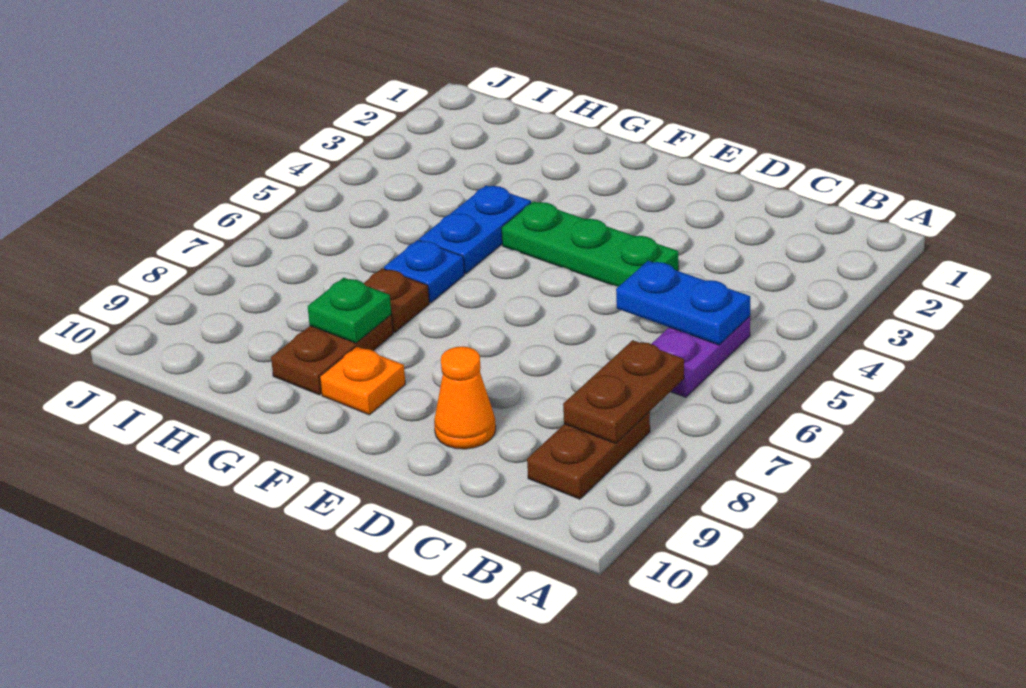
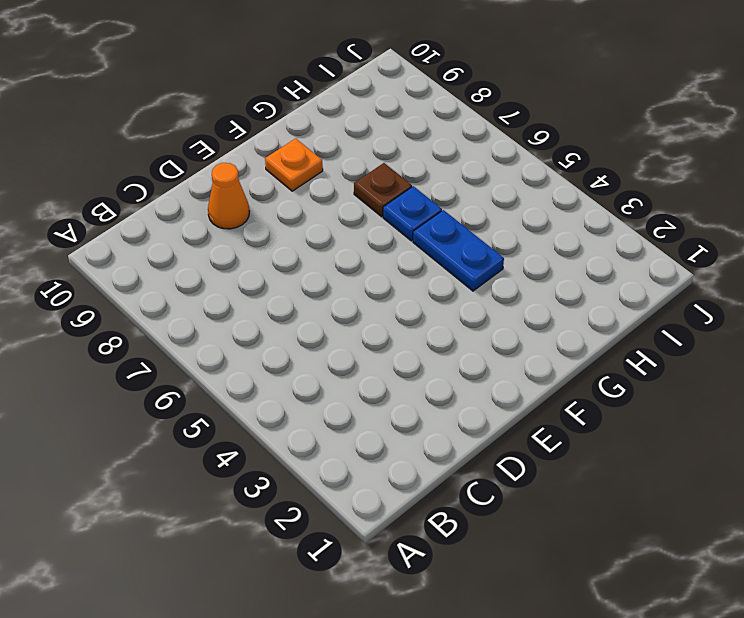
none -> purple 1x2 plate [652,316,750,397]
none -> brown 1x2 plate [527,412,650,499]
none -> green 1x3 plate [502,201,679,287]

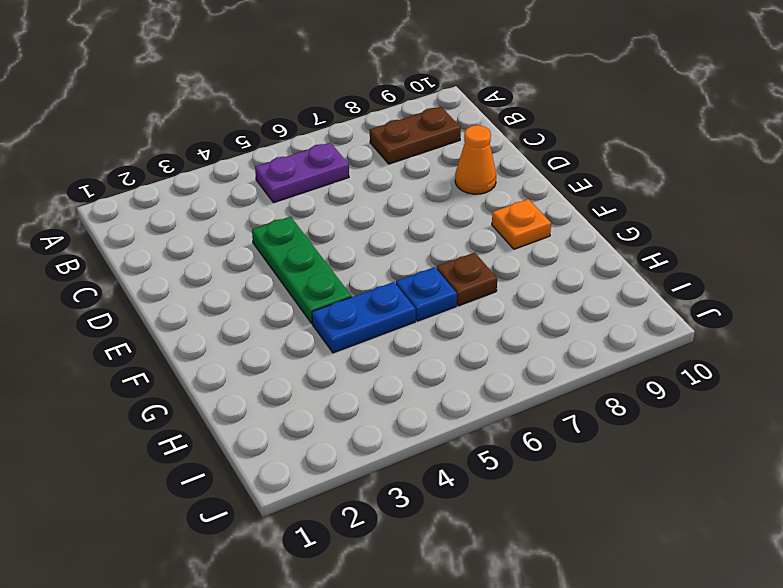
none -> brown 1x2 plate [271,315,393,395]
none -> blue 1x2 plate [616,261,750,345]
none -> brown 1x2 plate [563,340,684,444]

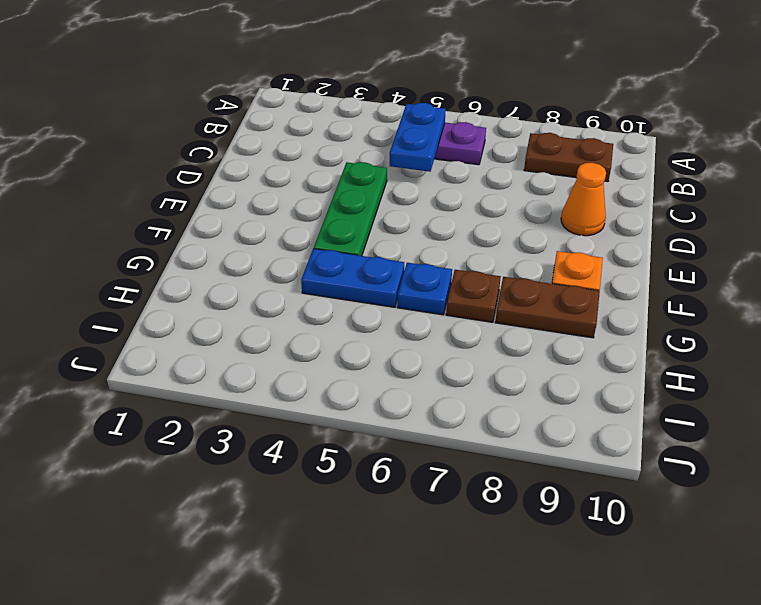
none -> brown 1x2 plate [563,340,684,444]
none -> green 1x1 plate [308,278,391,343]

